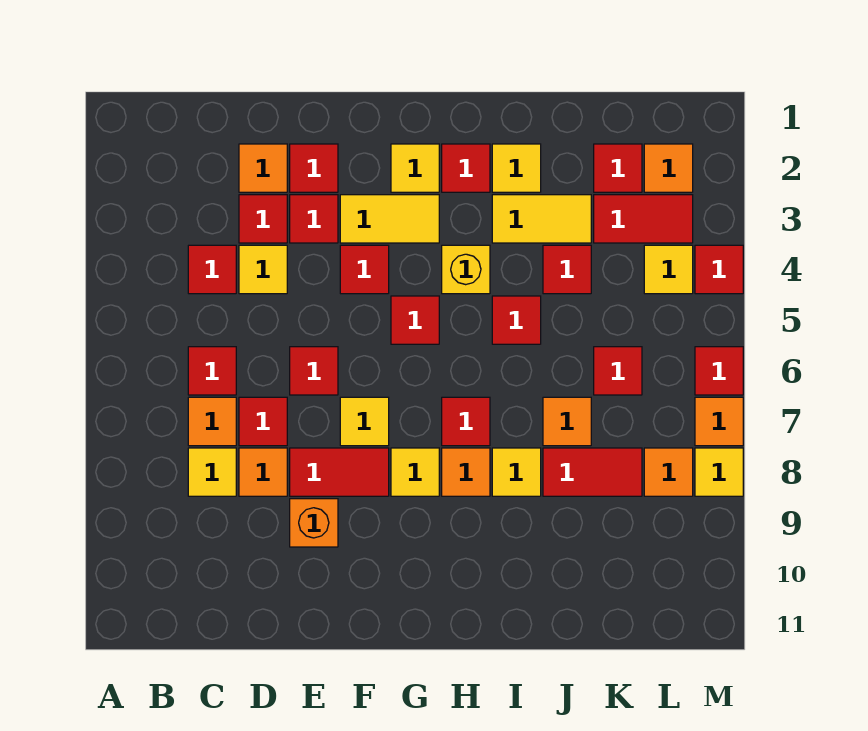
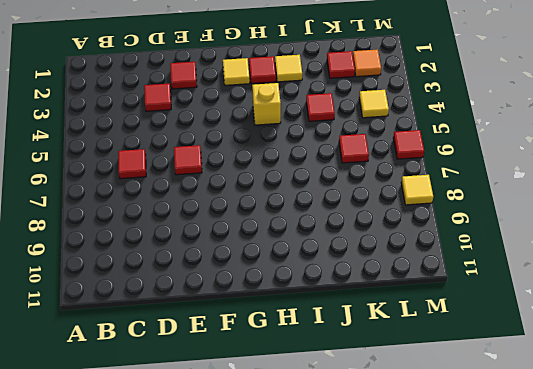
none -> red 1x1 tile [188,245,236,294]
none -> orange 1x1 tile [188,397,236,446]
none -> yellow 1x1 tile [188,448,236,496]
none -> orange 1x1 tile [239,144,287,192]

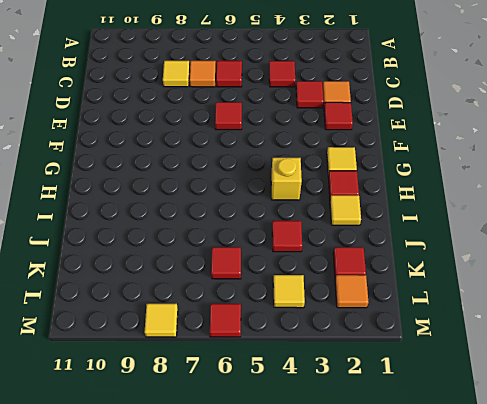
none -> yellow 1x1 tile [239,245,287,294]
none -> red 1x1 tile [239,397,287,446]
none -> orange 1x1 tile [239,448,287,496]
none -> red 1x1 tile [290,195,338,243]

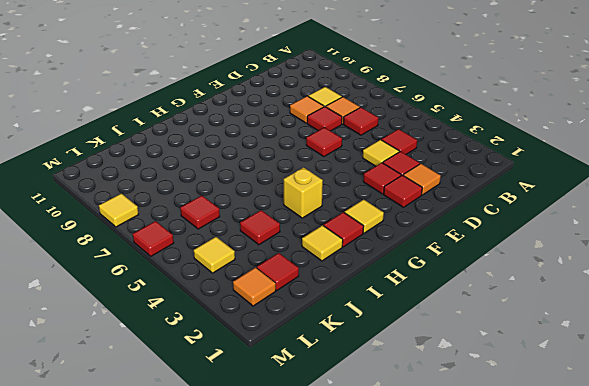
none -> red 1x2 tile [290,448,389,496]
none -> orange 1x1 brick [290,499,338,547]
none -> yellow 1x2 tile [340,195,439,243]
none -> red 1x1 tile [340,245,389,294]

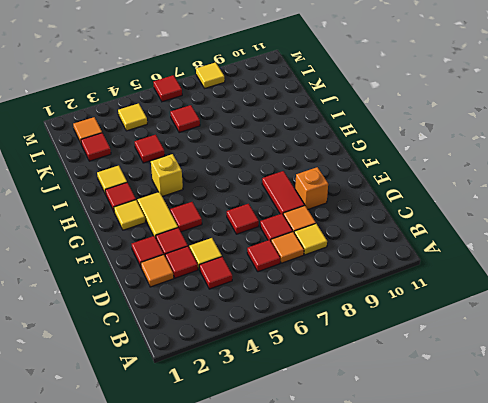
none -> yellow 1x1 tile [340,397,389,446]
none -> red 1x1 tile [391,296,439,344]
none -> yellow 1x1 tile [391,448,439,496]
none -> red 1x1 tile [442,397,490,446]

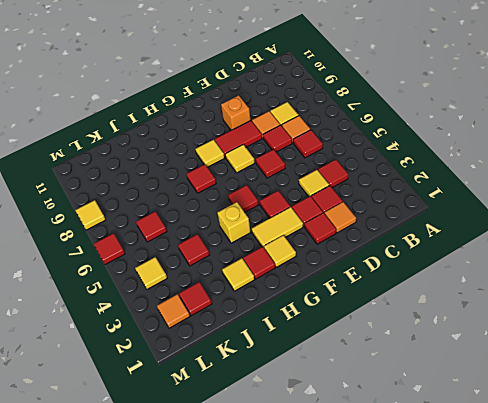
none -> orange 1x1 tile [442,448,490,496]
none -> yellow 1x2 tile [492,195,591,243]
none -> red 1x1 tile [492,296,541,344]
none -> yellow 1x1 tile [492,448,541,496]

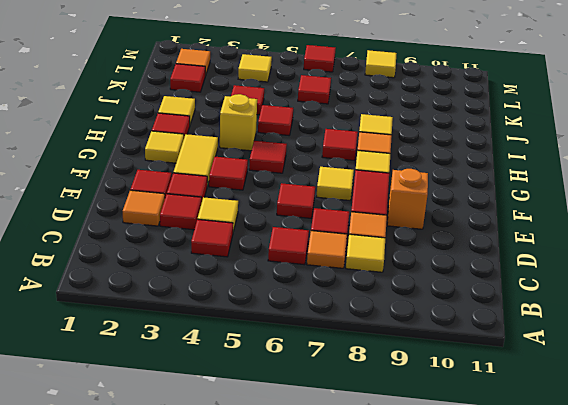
none -> yellow 1x2 tile [492,195,591,243]
none -> orange 1x1 tile [543,397,591,446]
none -> red 1x2 tile [543,448,642,496]
none -> red 1x2 tile [594,195,693,243]

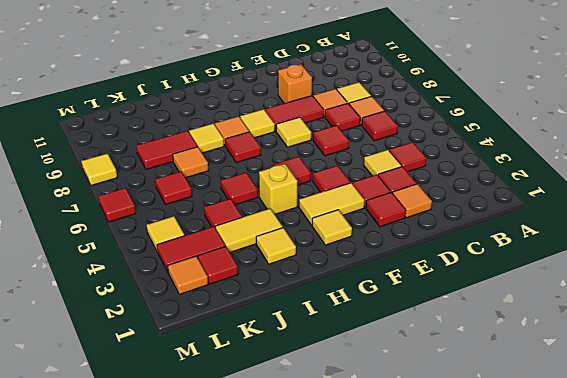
none -> red 1x1 tile [442,144,490,192]
none -> orange 1x1 tile [644,448,693,496]
none -> red 1x1 tile [695,245,743,294]
none -> orange 1x1 tile [695,397,743,446]

